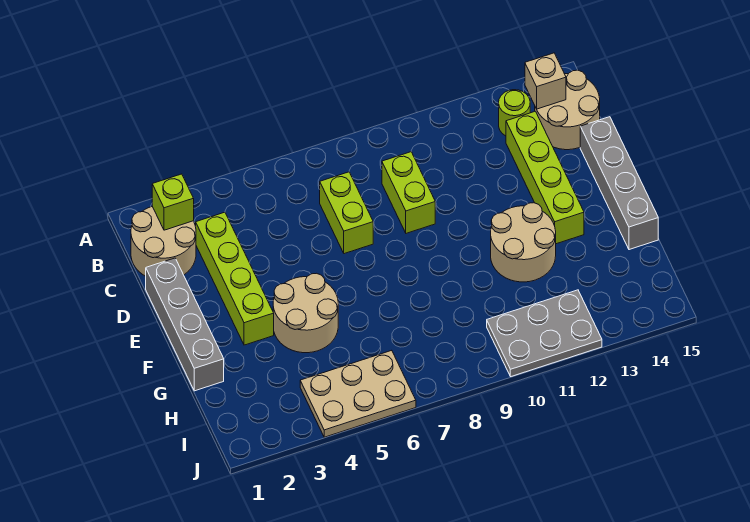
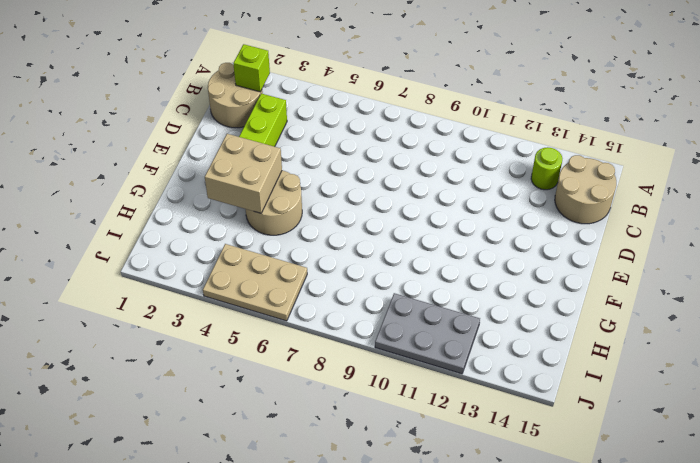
tan 2x2 brick [205,134,282,213] -> none
none -> lime 1x2 brick [320,172,373,254]
none -> lime 1x2 brick [382,152,435,233]
none -> lime 1x4 brick [506,111,584,244]

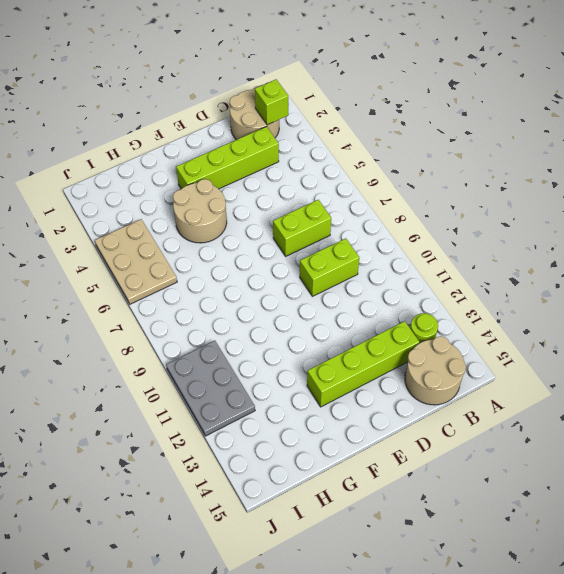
none -> grey 1x4 brick [146,258,224,391]
none -> grey 1x4 brick [580,117,658,250]
none -> tan 2x2 round brick [491,203,556,282]

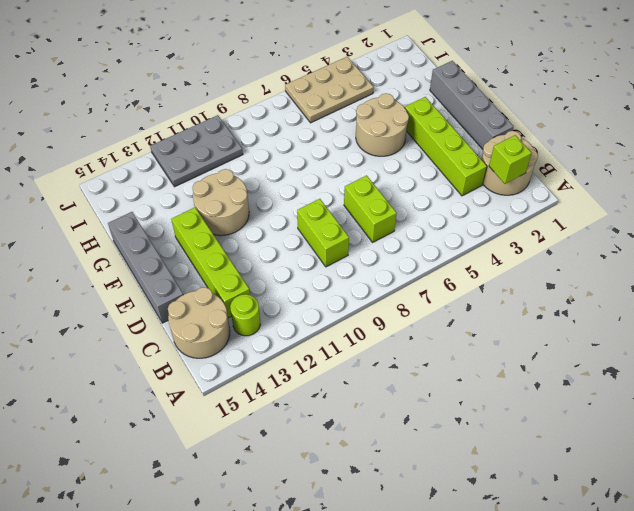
none -> tan 1x1 brick [525,53,566,109]

